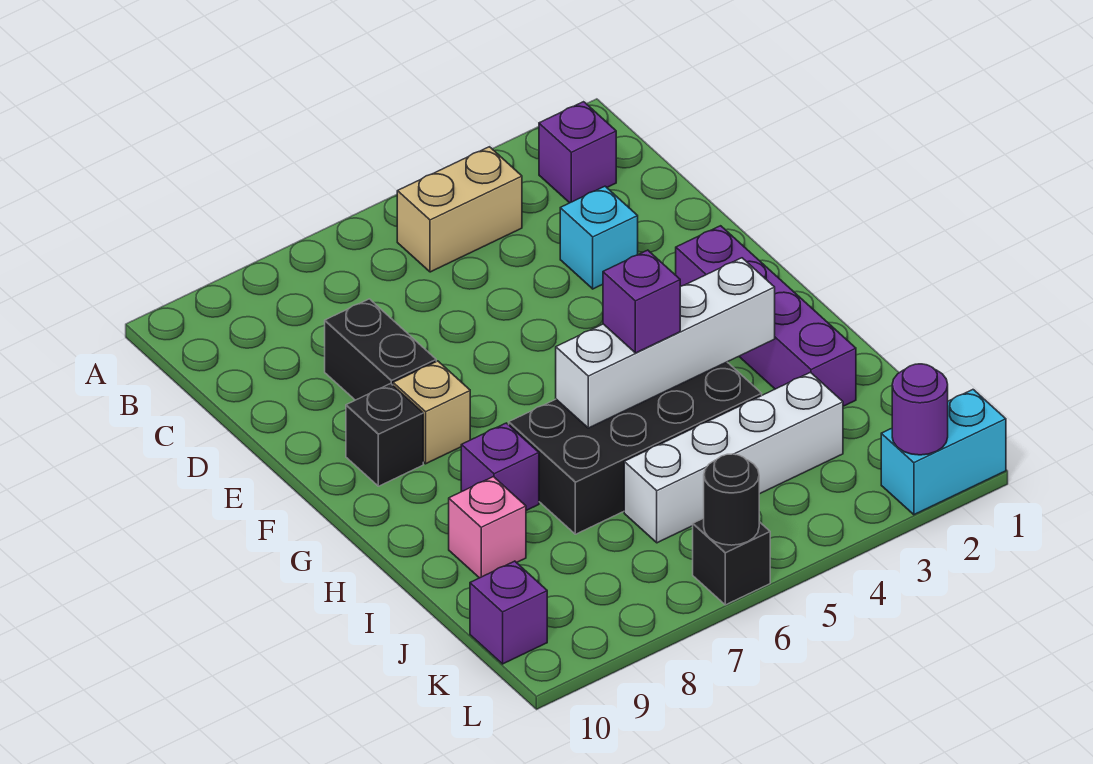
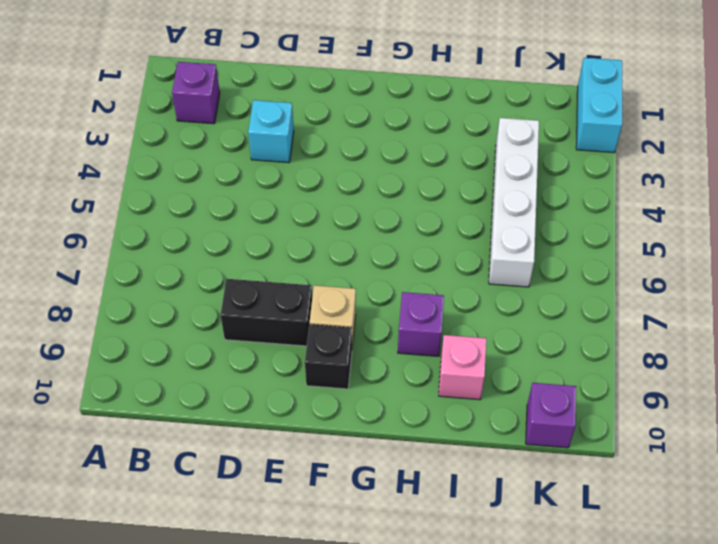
none -> tan 1x2 brick [397,147,522,272]
none -> purple 1x4 brick [676,226,856,406]
none -> black 2x4 brick [509,362,762,534]

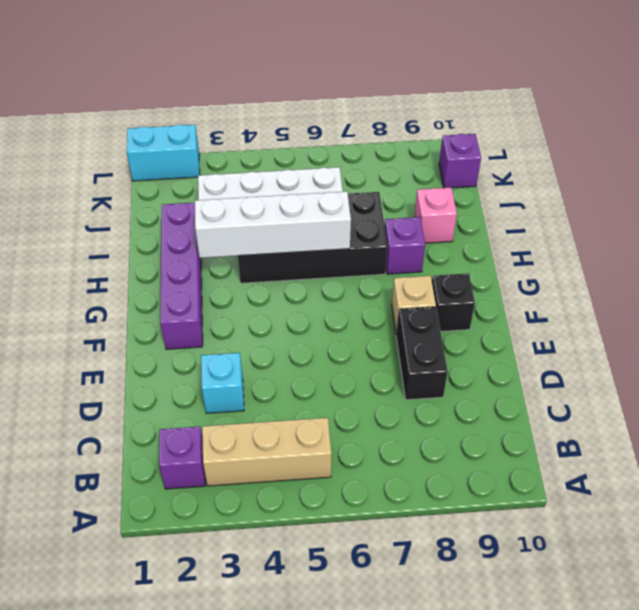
tan 1x3 brick [202,418,331,486] -> tan 1x2 brick [397,147,522,272]
none -> black 1x1 brick [693,518,770,605]
none -> purple 1x1 round brick [892,364,948,455]
none -> black 1x1 round brick [704,454,759,545]

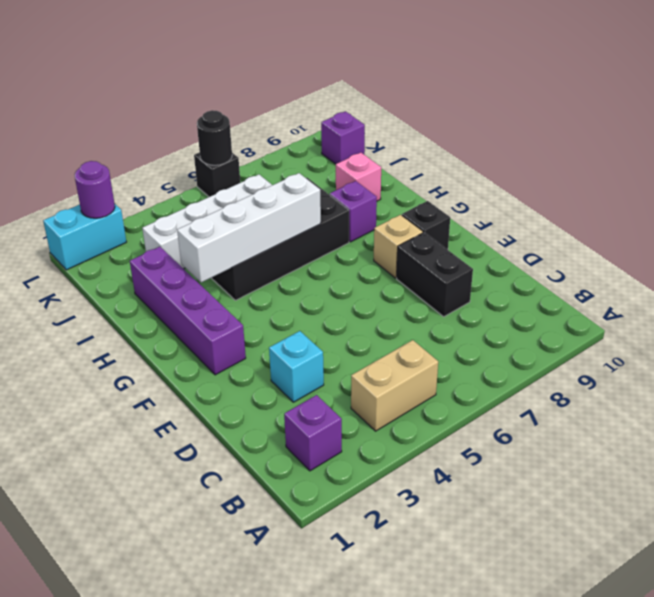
none -> purple 1x1 brick [603,250,680,353]

